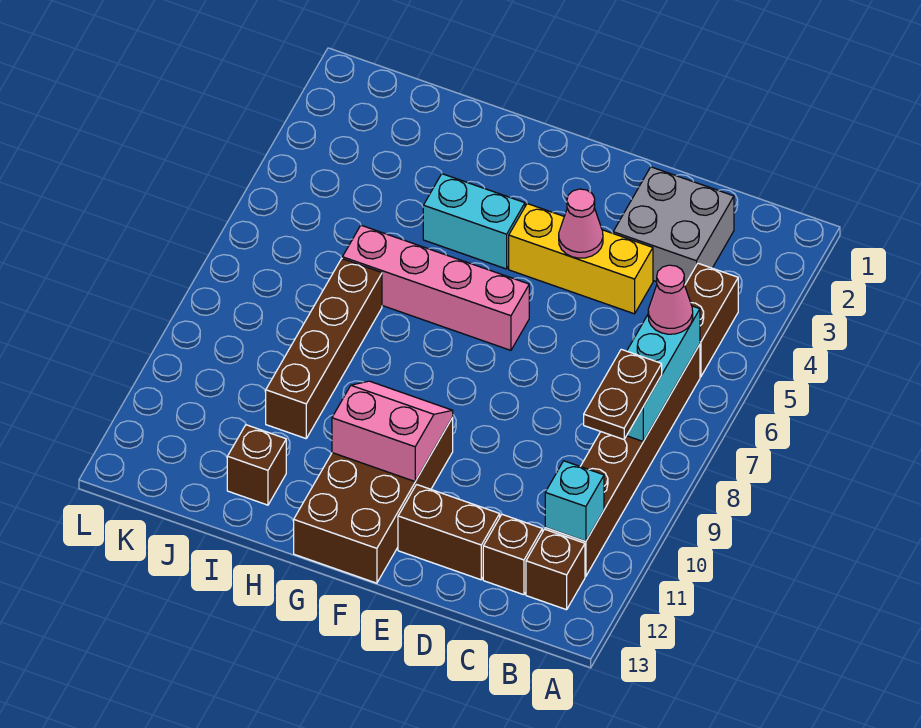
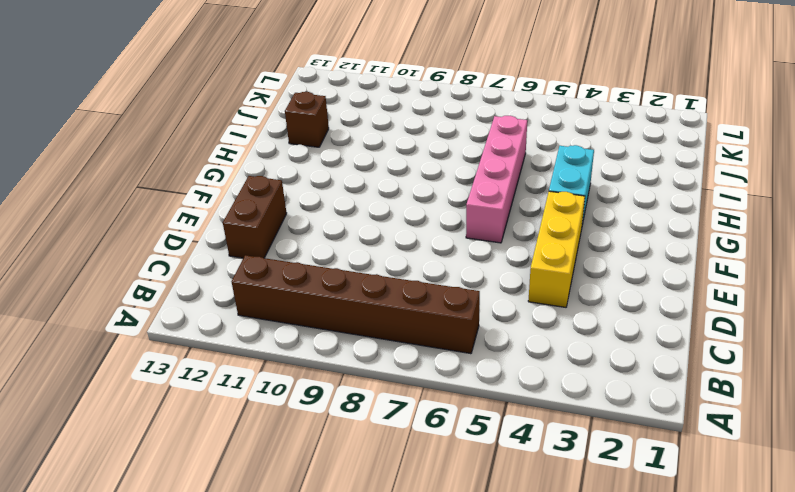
none -> brown 1x2 brick [685,263,738,377]
none -> brown 1x1 brick [526,529,585,610]
none -> grey 2x2 brick [613,167,734,285]

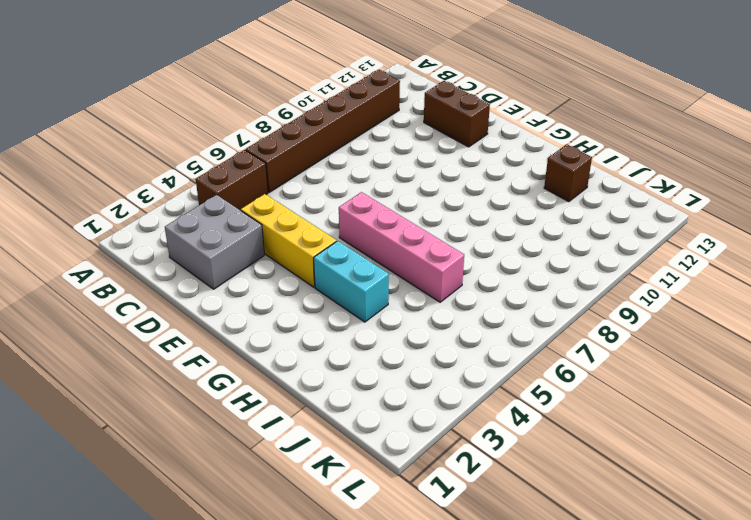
none -> brown 1x1 brick [526,529,585,610]
none -> brown 1x1 brick [483,514,542,595]
none -> brown 2x4 brick [294,418,453,583]

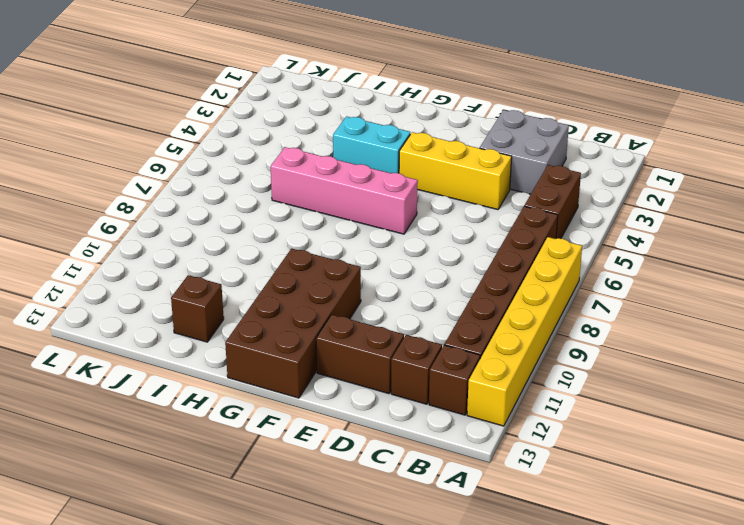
yellow 1x6 brick [467,237,582,426] -> none
none -> brown 1x4 brick [266,258,382,438]
none -> cyan 1x3 brick [627,306,700,441]
none -> cyan 1x1 brick [545,461,604,541]

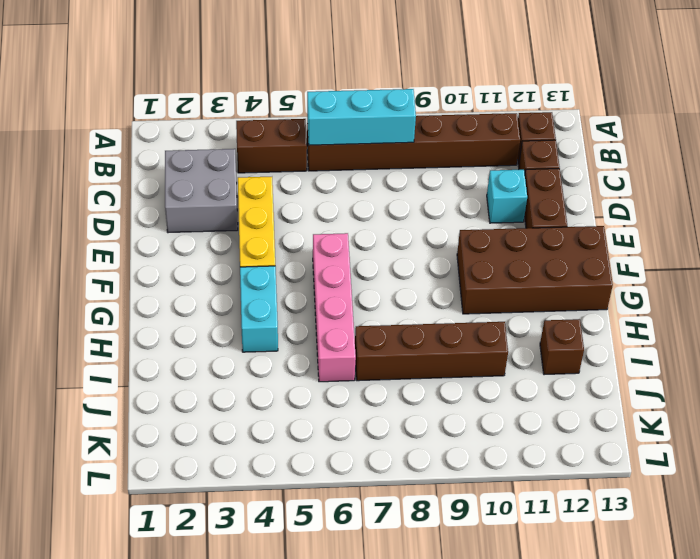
cyan 1x1 brick [487,170,527,223] -> cyan 1x1 brick moved to [545,461,604,541]
none -> pink 1x1 cone [559,189,603,258]
none -> pink 2x2 slope [332,381,453,481]
none -> pink 1x1 cone [648,265,693,334]

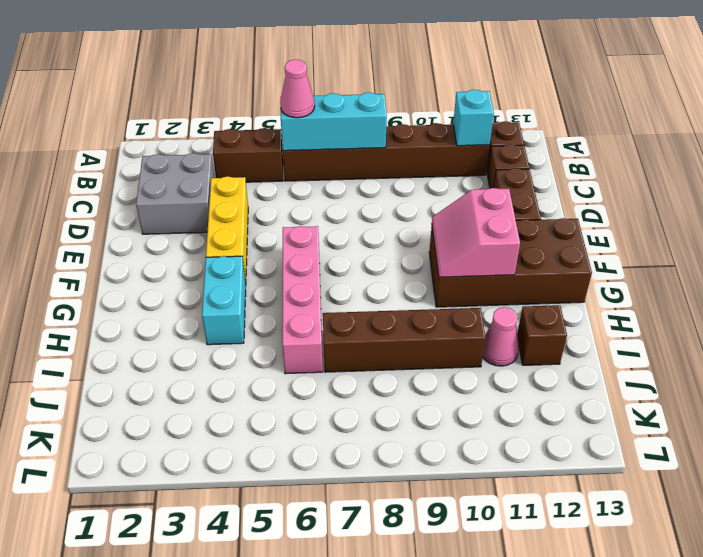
pink 1x1 cone [483,307,519,366] -> pink 1x1 cone moved to [559,189,603,258]
none -> brown 1x2 plate [584,349,662,439]

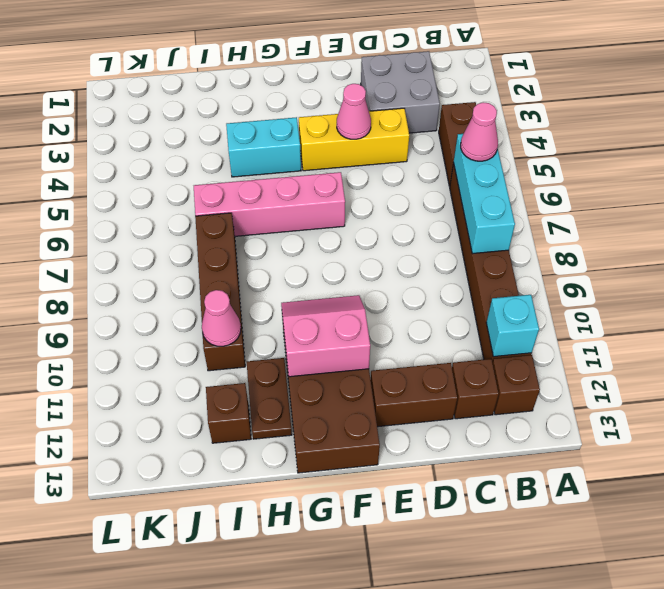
brown 1x2 plate [247,358,292,439] -> brown 1x2 plate moved to [584,349,662,439]
pink 1x1 cone [202,290,241,346] -> none

